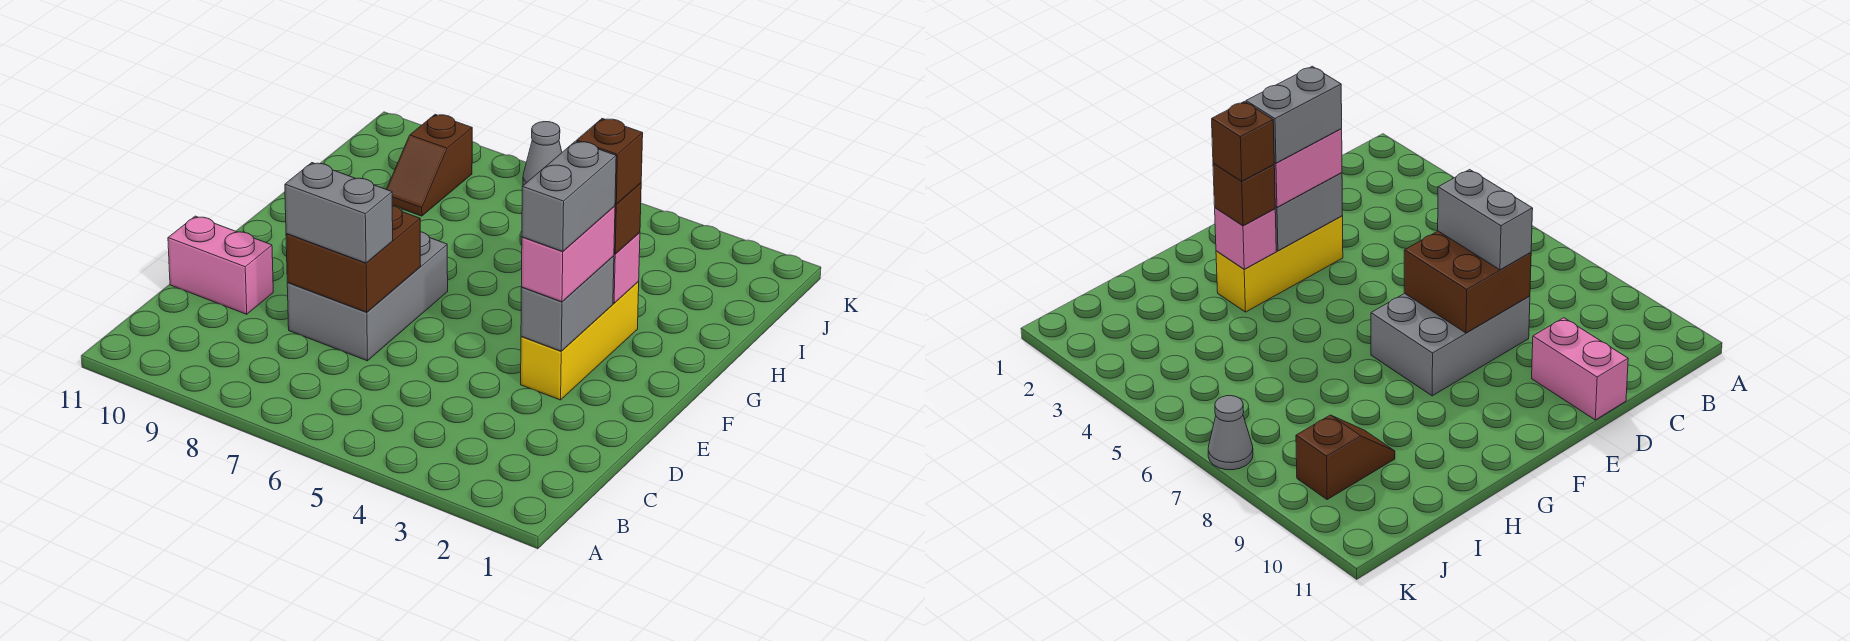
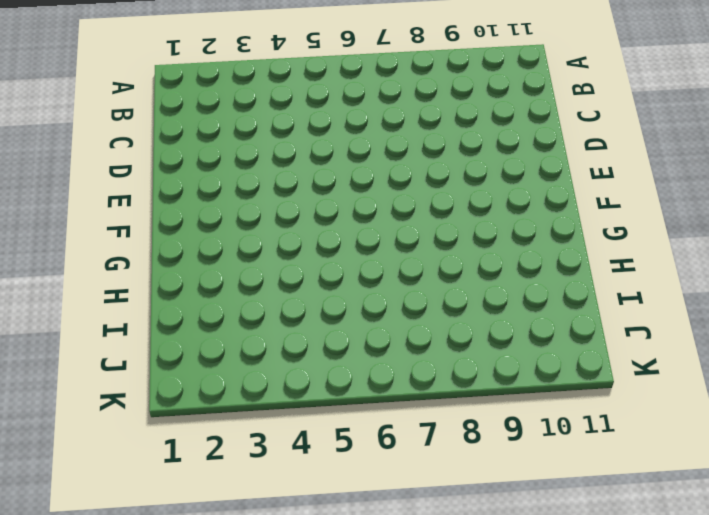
none -> grey 2x3 brick [287,232,448,361]
none -> pink 1x2 brick [168,216,273,314]
none -> yellow 1x3 brick [521,282,639,400]

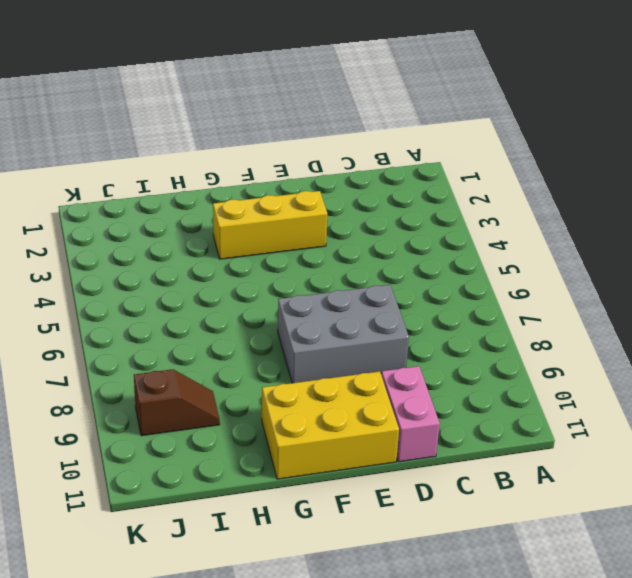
yellow 2x3 brick [262,371,399,479] -> none
none -> grey 1x1 cone [523,122,562,185]
none -> brown 2x2 brick [286,206,421,312]
none -> grey 1x2 brick [521,256,614,351]

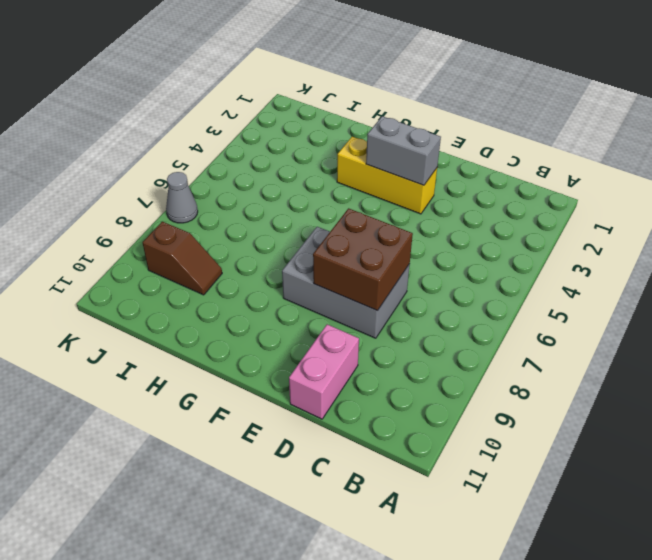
none -> pink 1x1 brick [613,233,640,303]
none -> grey 1x2 brick [285,163,393,263]
none -> pink 1x2 brick [522,206,615,302]

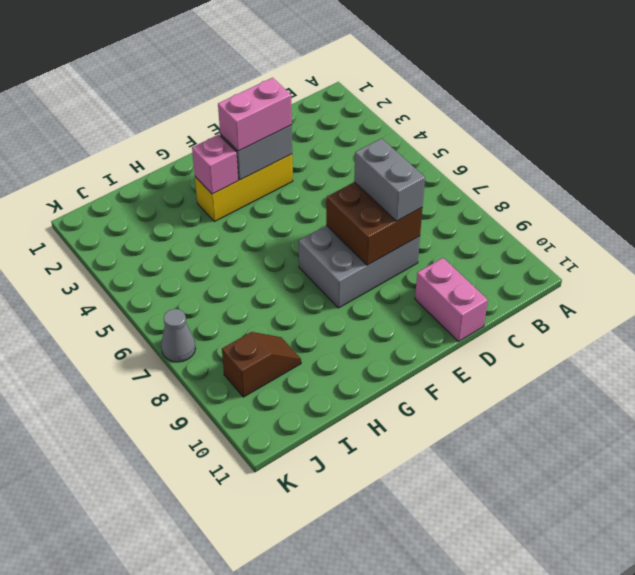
none -> brown 1x1 brick [614,183,641,254]
none -> grey 1x2 brick [522,141,616,251]
none -> brown 1x1 brick [577,119,643,204]

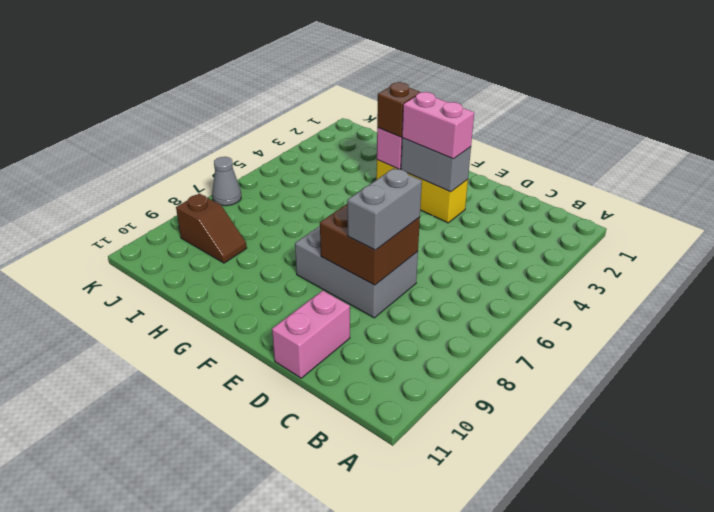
none -> grey 1x2 brick [522,141,616,251]
none -> brown 1x1 brick [577,119,643,204]

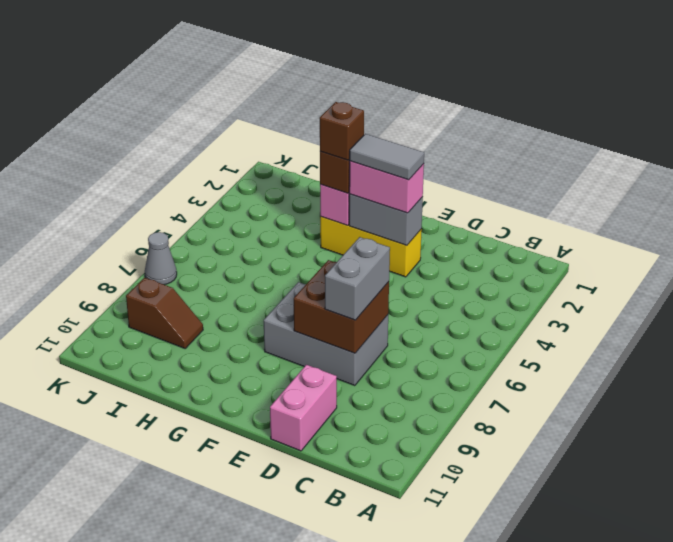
grey 1x2 tile [350,134,424,180] -> grey 1x2 brick [522,141,616,251]

